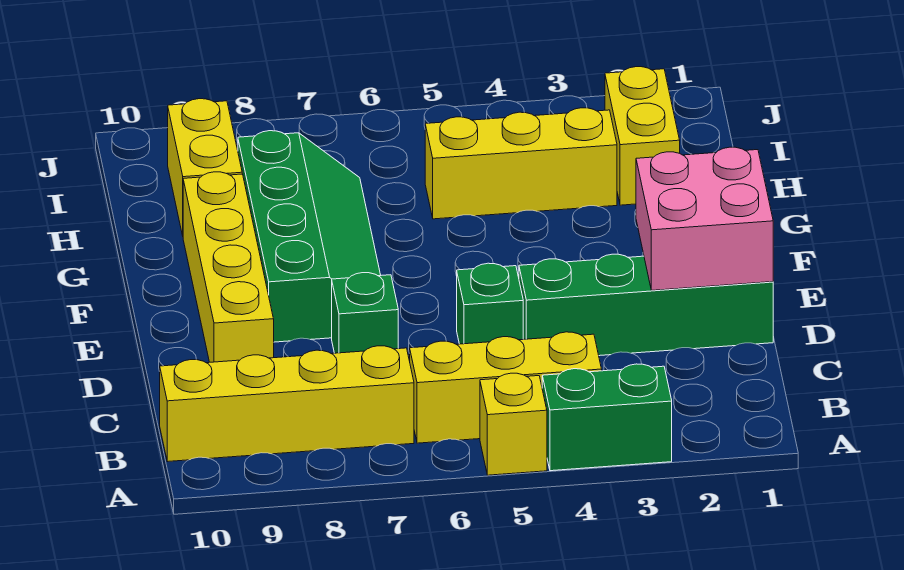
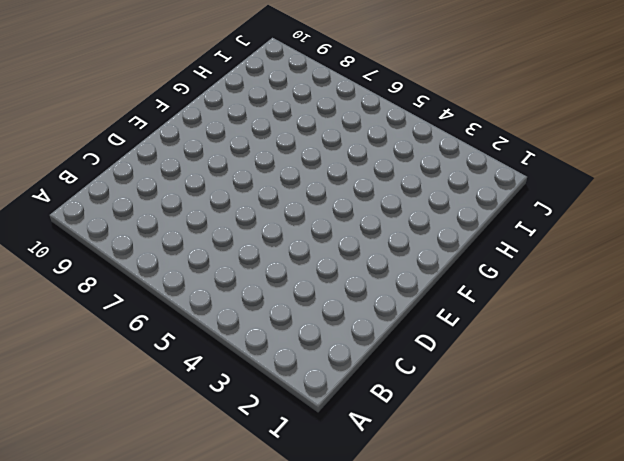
none -> green 1x2 brick [542,364,672,471]
none -> yellow 1x1 brick [480,373,547,475]
none -> yellow 1x3 brick [410,332,602,443]

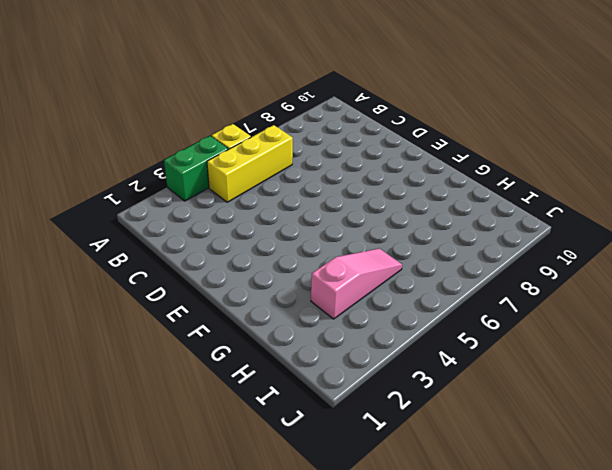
pink 1x3 slope [311,248,402,319] -> yellow 1x3 brick [425,108,617,219]
none -> yellow 1x4 brick [160,346,414,462]
none -> green 1x4 brick [519,254,773,356]
none -> green 1x1 brick [457,263,523,344]

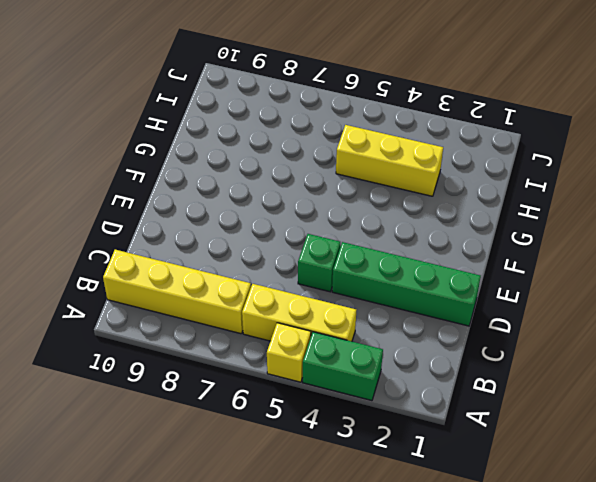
none -> green 1x1 brick [332,273,398,353]
none -> yellow 1x4 brick [183,172,274,362]
none -> green 2x4 slope [238,131,381,342]

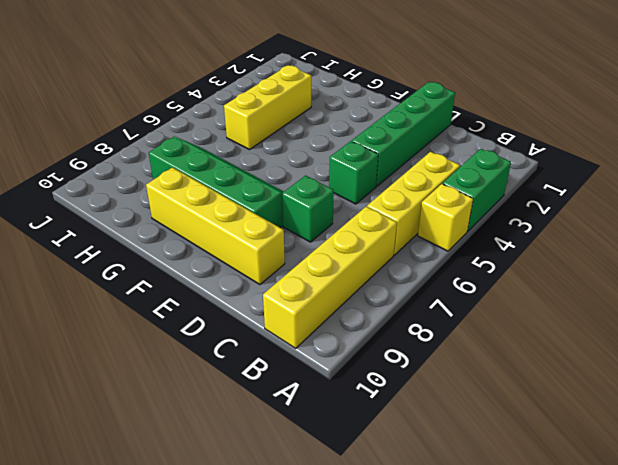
none -> yellow 1x2 brick [605,67,680,205]
none -> yellow 1x2 brick [168,99,242,235]
none -> pink 2x2 brick [636,147,773,290]

